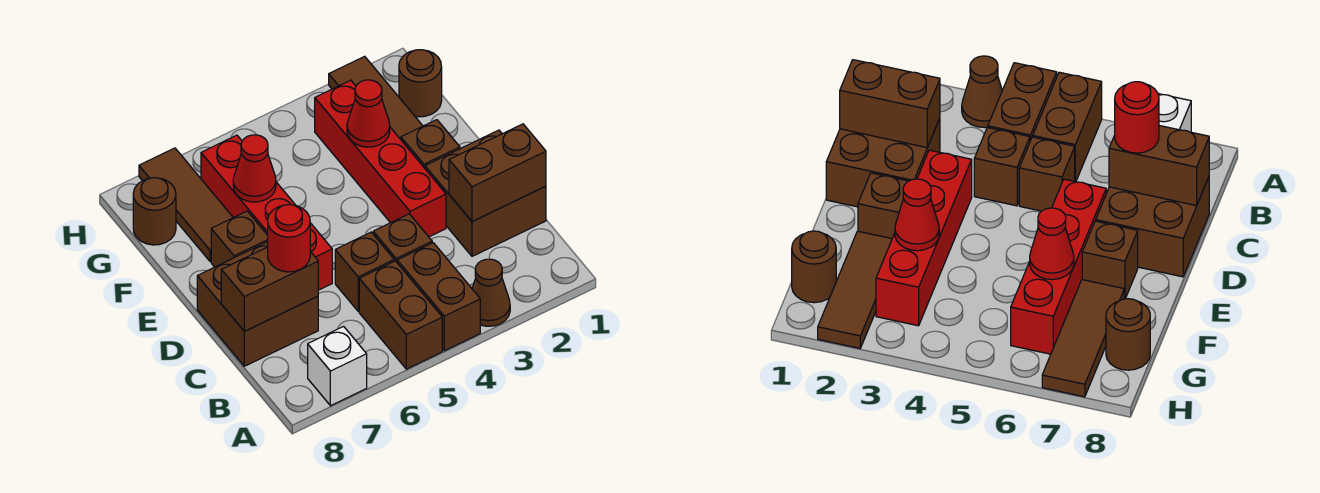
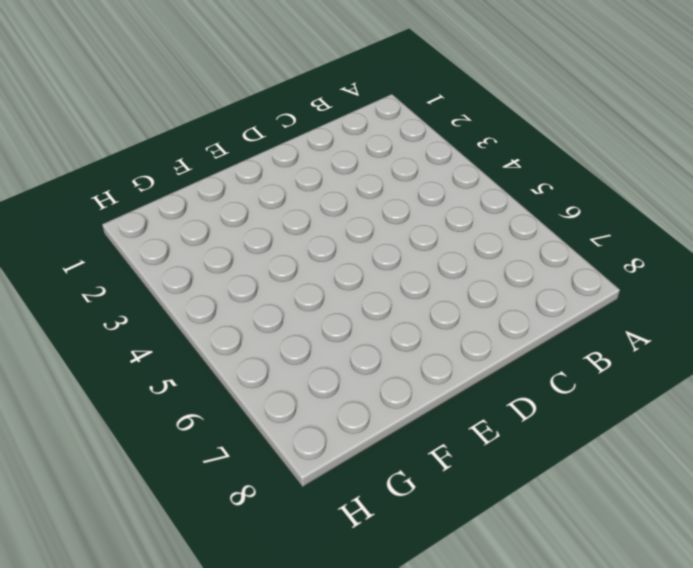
none -> brown 1x1 cone [472,259,510,326]
none -> brown 1x2 brick [397,243,480,351]
none -> brown 1x2 brick [359,261,442,369]

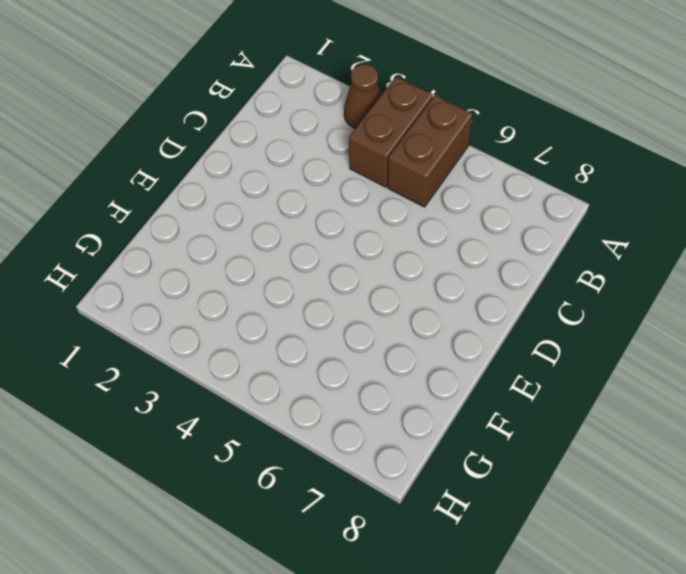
none -> white 1x1 brick [308,327,367,406]
none -> brown 2x2 brick [425,130,546,256]
none -> brown 1x1 brick [373,214,432,262]

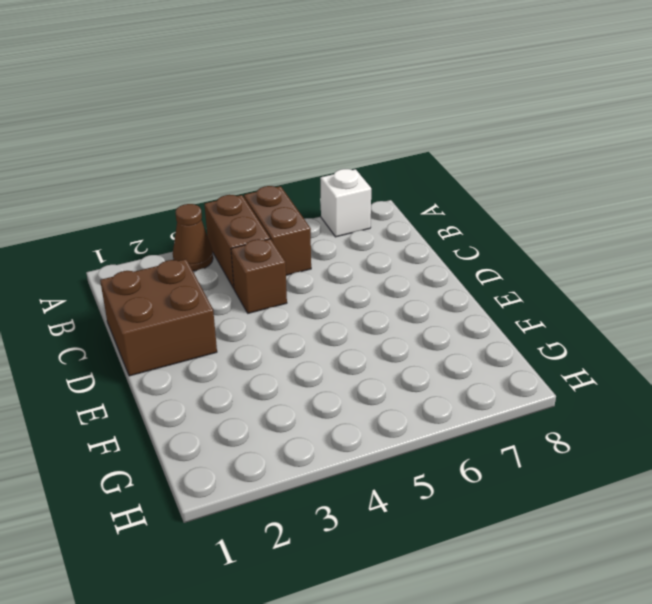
none -> brown 1x1 brick [335,232,394,311]
none -> brown 2x2 brick [197,242,318,366]
none -> red 1x4 brick [315,80,446,237]

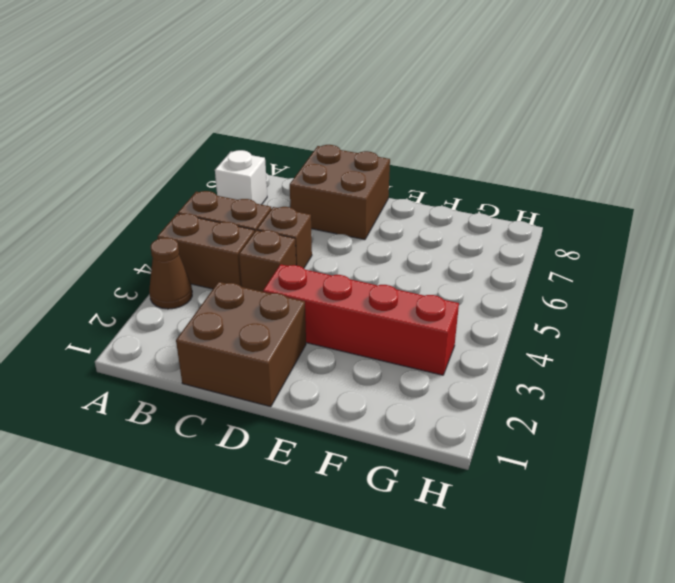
none -> red 1x4 brick [201,135,332,290]
none -> brown 1x1 brick [401,120,460,168]
none -> brown 1x1 brick [211,211,268,267]

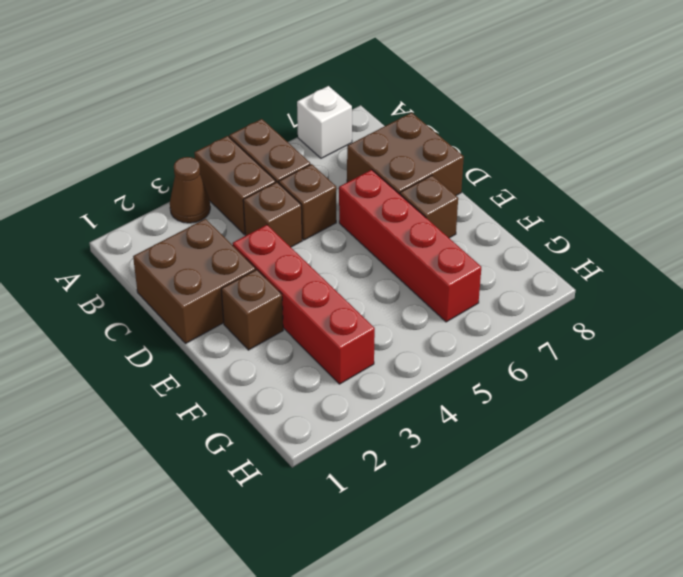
none -> brown 1x3 tile [329,56,423,139]
none -> brown 1x3 tile [139,148,233,262]
none -> brown 1x1 round brick [399,50,442,117]

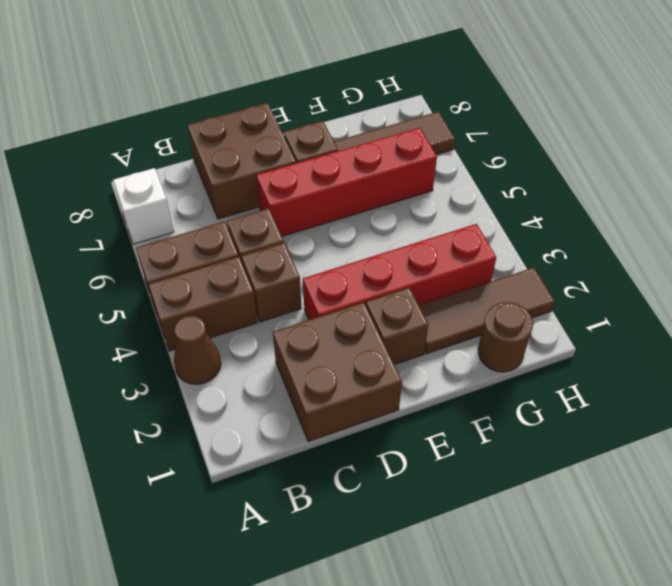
none -> brown 1x1 round brick [133,178,176,245]
none -> brown 1x2 brick [449,124,546,222]
none -> brown 1x2 brick [221,247,318,331]

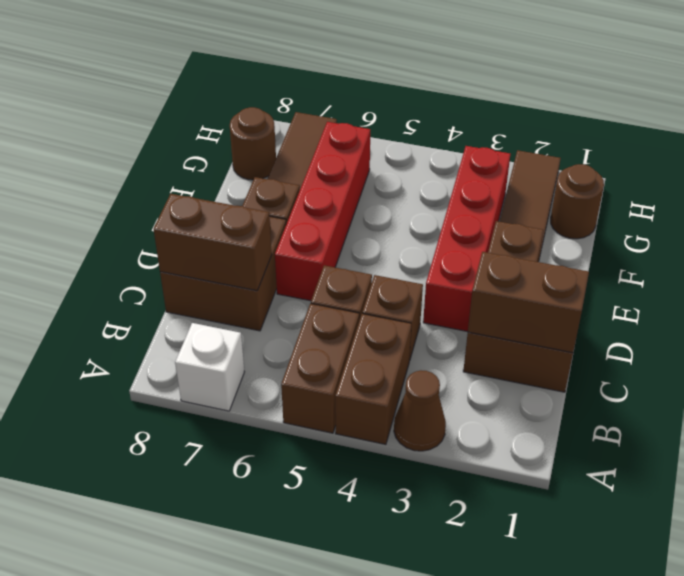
none -> red 1x1 cone [347,80,390,147]
none -> red 1x1 cone [233,135,276,202]
none -> red 1x1 round brick [268,205,310,272]

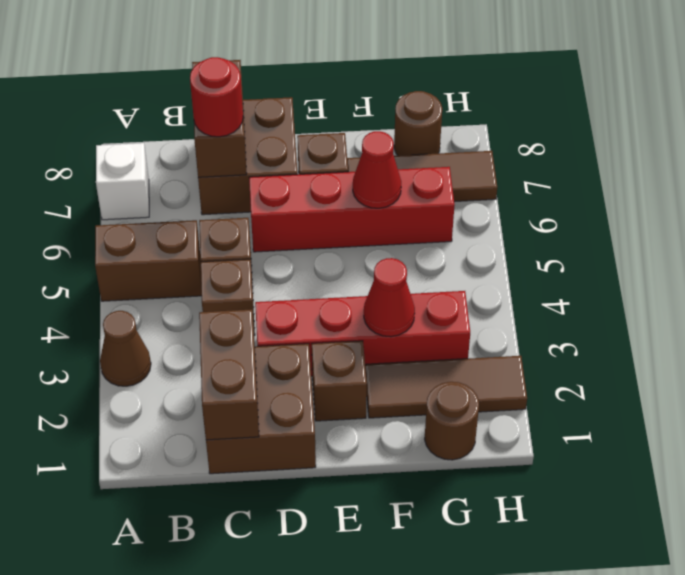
none -> brown 1x2 brick [397,243,480,351]

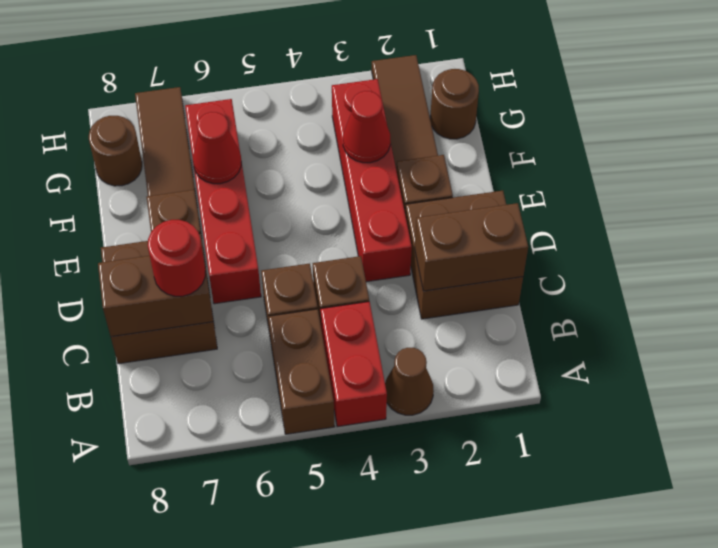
red 1x2 brick [320,302,387,427] -> brown 1x2 brick [397,243,480,351]
none -> white 1x1 brick [308,327,367,406]

